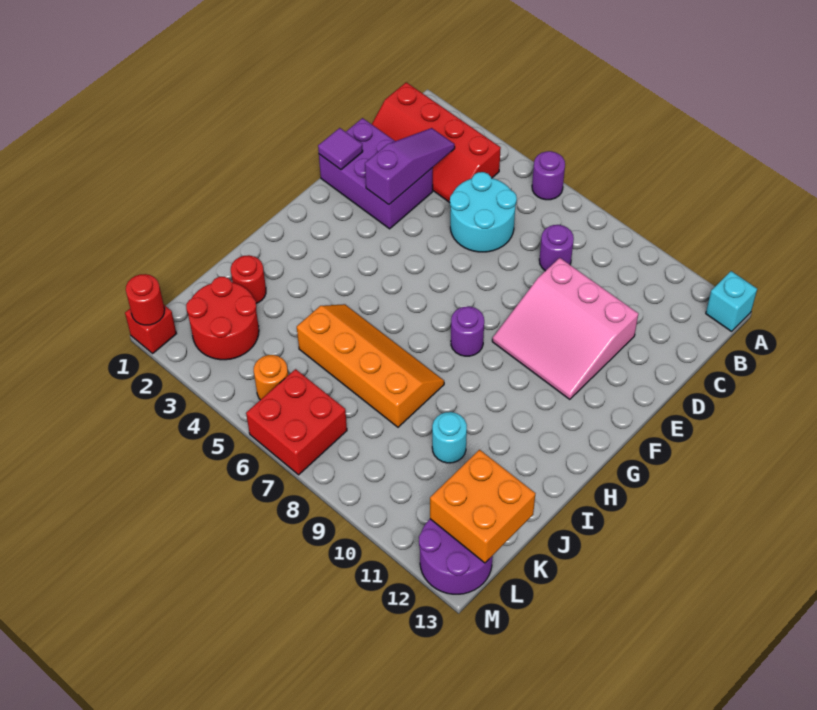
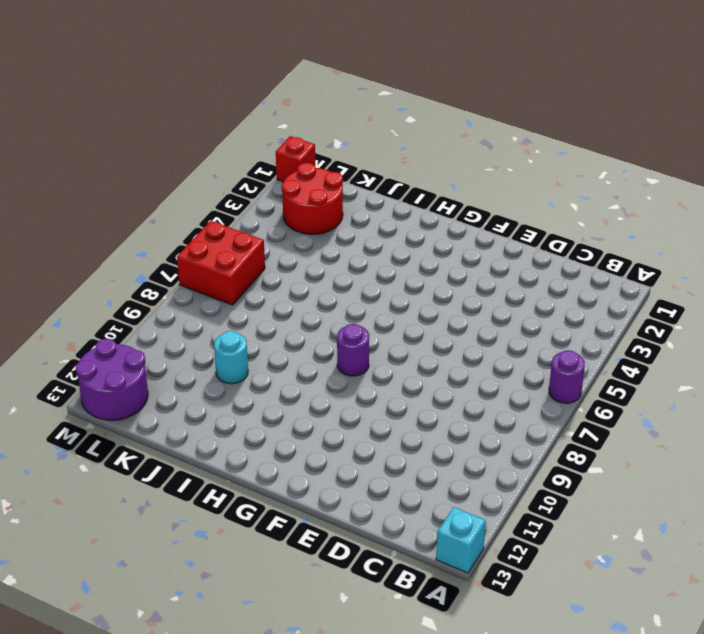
none -> red 2x4 slope [372,82,501,202]
none -> cyan 2x2 round brick [450,172,517,252]
none -> purple 1x1 round brick [539,225,574,271]

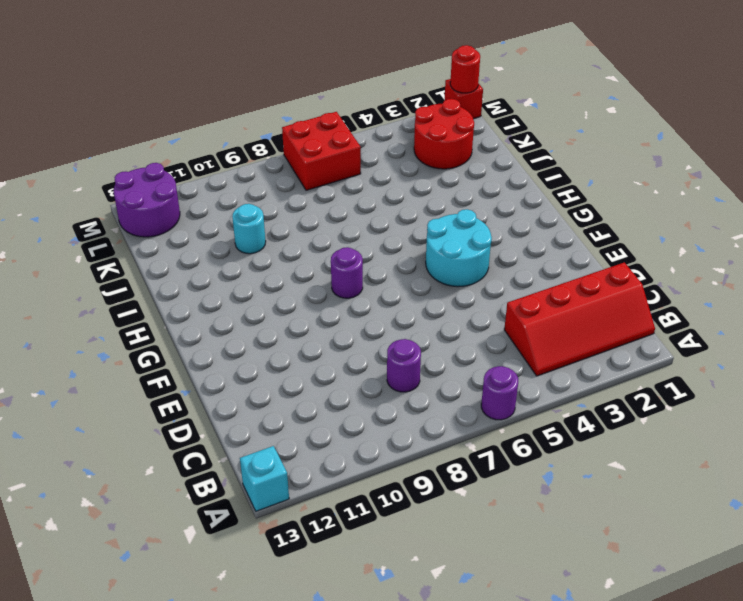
red 2x4 slope [504,262,655,376] -> red 2x4 slope turned to [372,82,501,202]
cyan 2x2 round brick [426,209,492,287] -> cyan 2x2 round brick moved to [450,172,517,252]
none -> purple 2x3 brick [319,118,433,229]
none -> pink 3x3 slope [492,258,638,399]
none -> orange 2x4 slope [297,304,444,427]

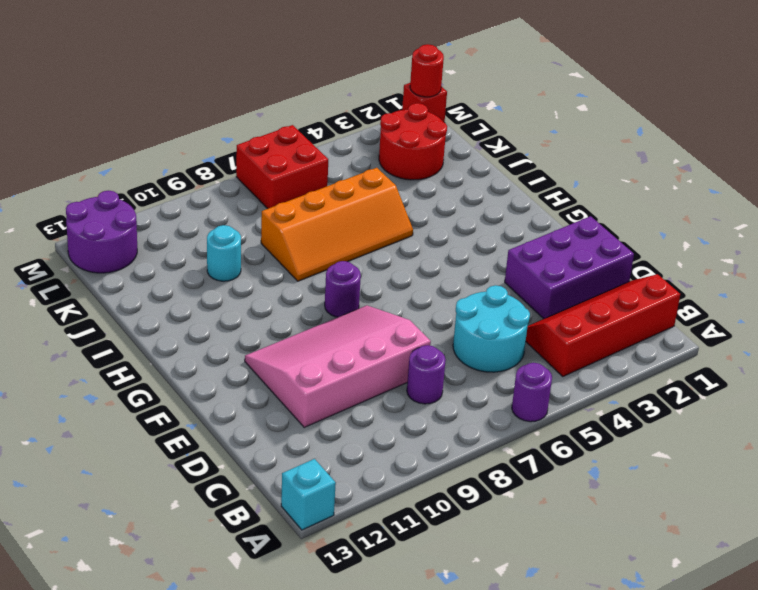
pink 3x4 slope [245,305,431,427] -> pink 3x3 slope [492,258,638,399]
none -> red 1x1 round brick [231,255,266,303]
none -> orange 1x1 round brick [254,355,288,400]
none -> purple 1x3 slope [365,128,455,205]

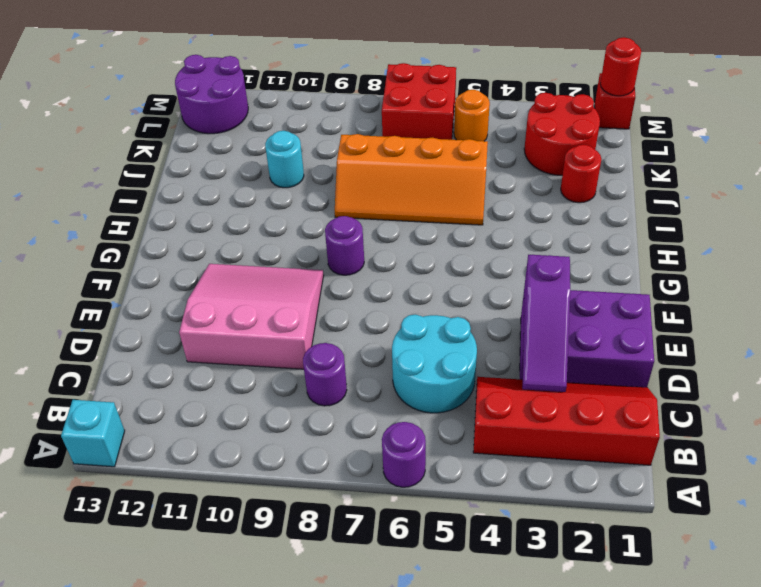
none -> purple 1x1 tile [318,128,363,170]
none -> orange 2x2 brick [430,450,535,563]

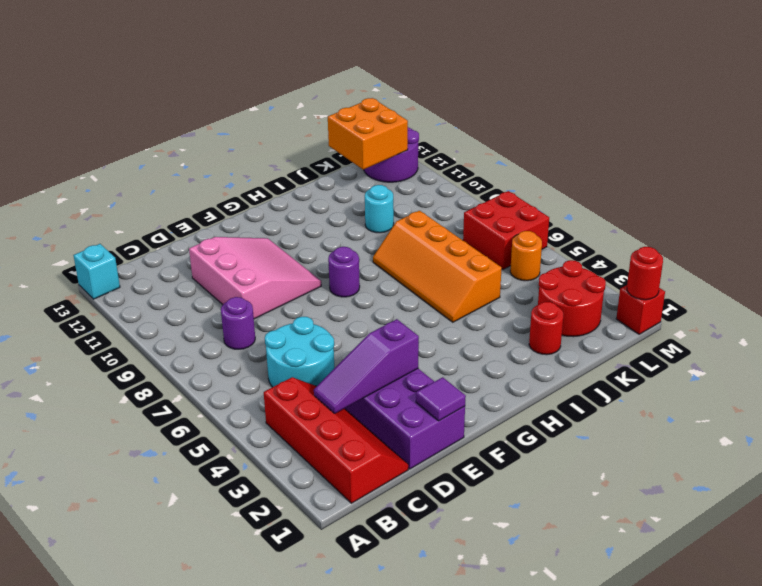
none -> purple 1x1 round brick [532,151,565,200]

